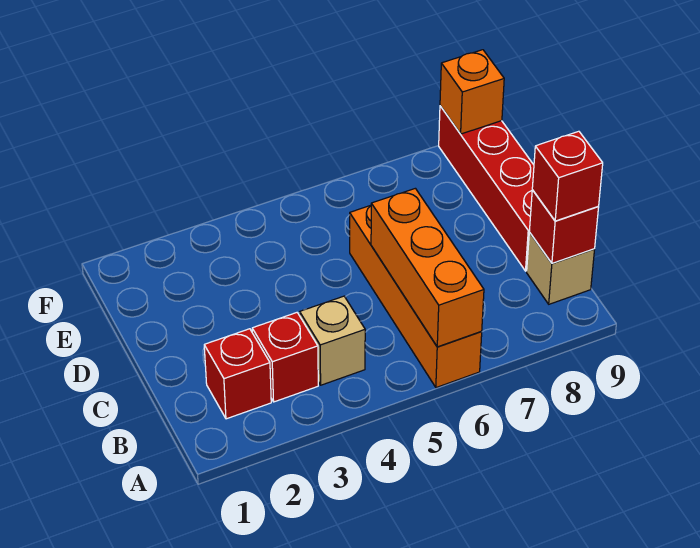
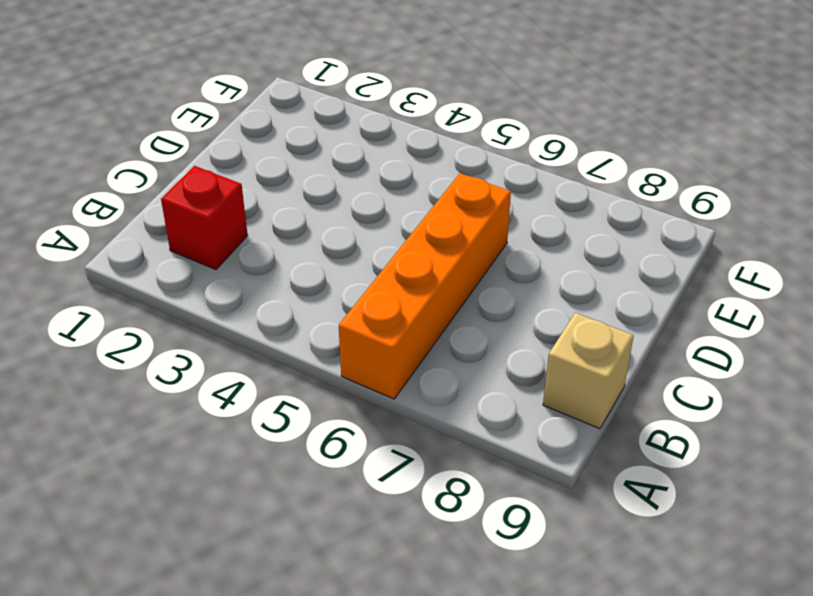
none -> red 1x1 brick [252,313,318,402]
none -> tan 1x1 brick [300,296,365,385]

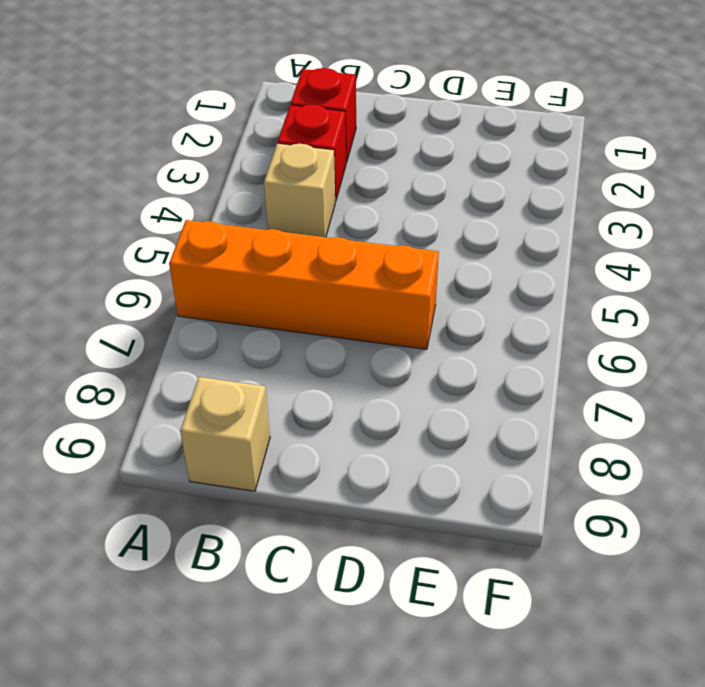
none -> red 1x4 brick [439,106,534,271]
none -> orange 1x3 brick [371,188,484,347]

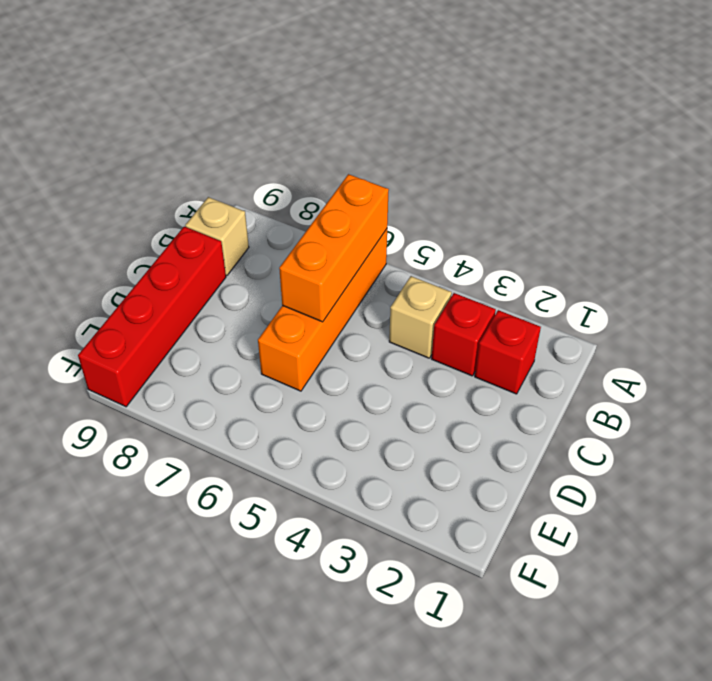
none -> red 1x1 brick [529,190,599,263]
none -> orange 1x1 brick [440,50,504,134]

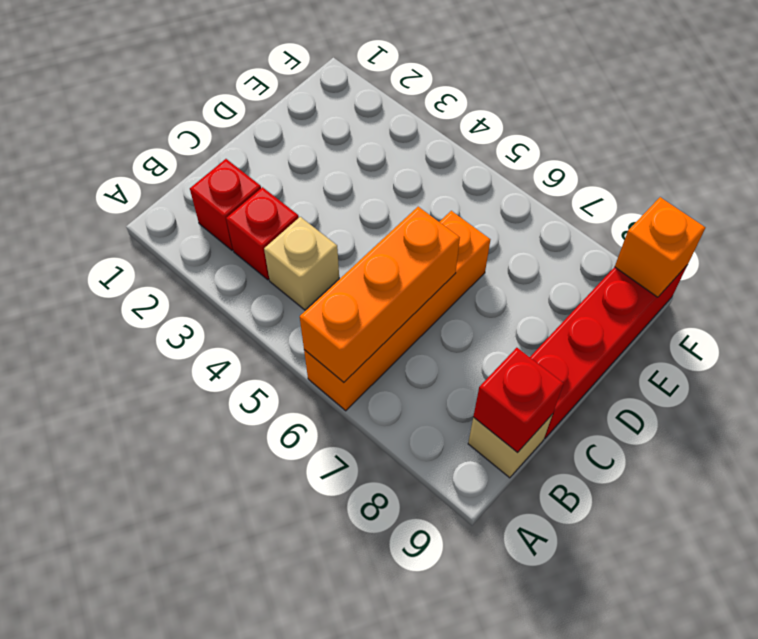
none -> red 1x1 brick [532,131,603,221]

